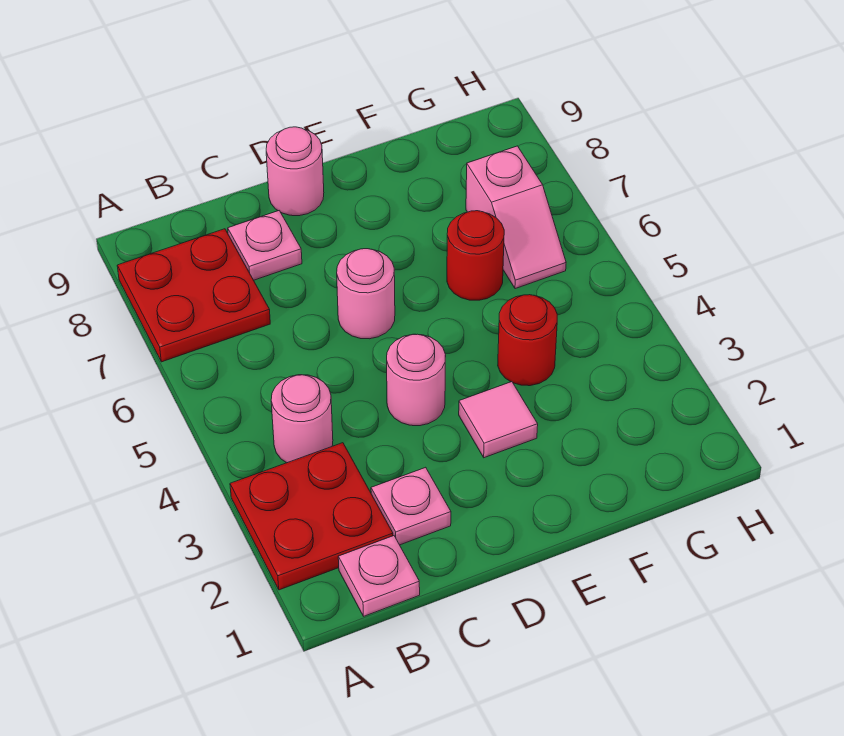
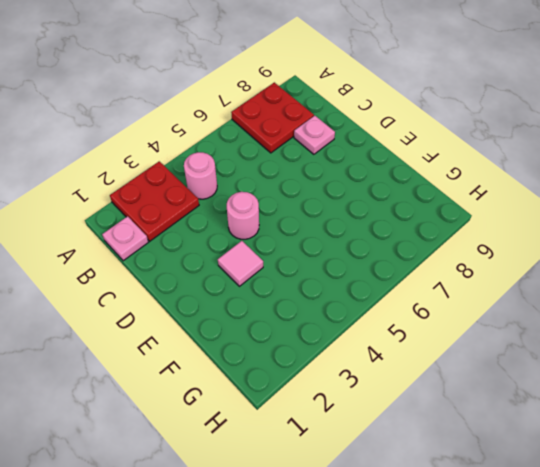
none -> pink 1x1 plate [371,467,451,545]
none -> pink 1x1 round brick [337,249,395,339]
none -> pink 1x1 round brick [266,127,324,216]

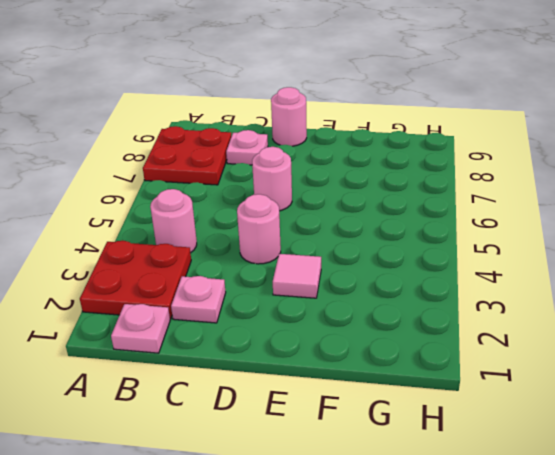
none -> red 1x1 round brick [498,295,557,386]
none -> red 1x1 round brick [447,211,504,300]
none -> pink 1x2 slope [466,146,566,289]

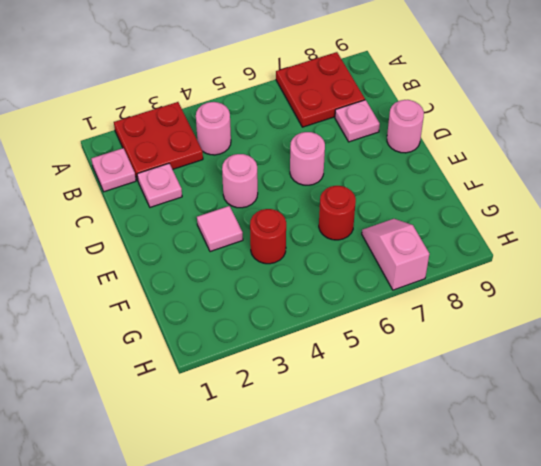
pink 1x2 slope [362,219,429,290] -> pink 1x2 slope turned to [466,146,566,289]

